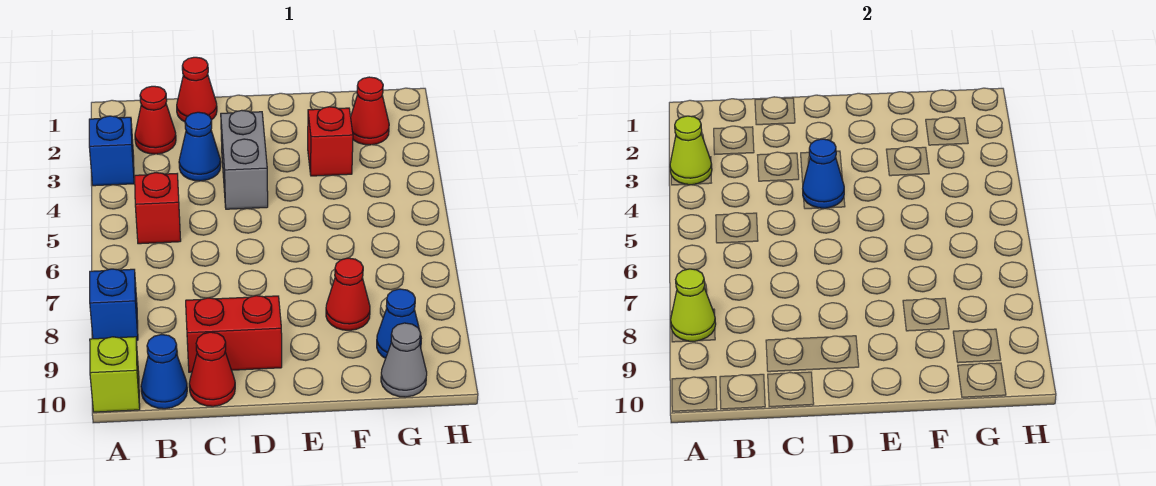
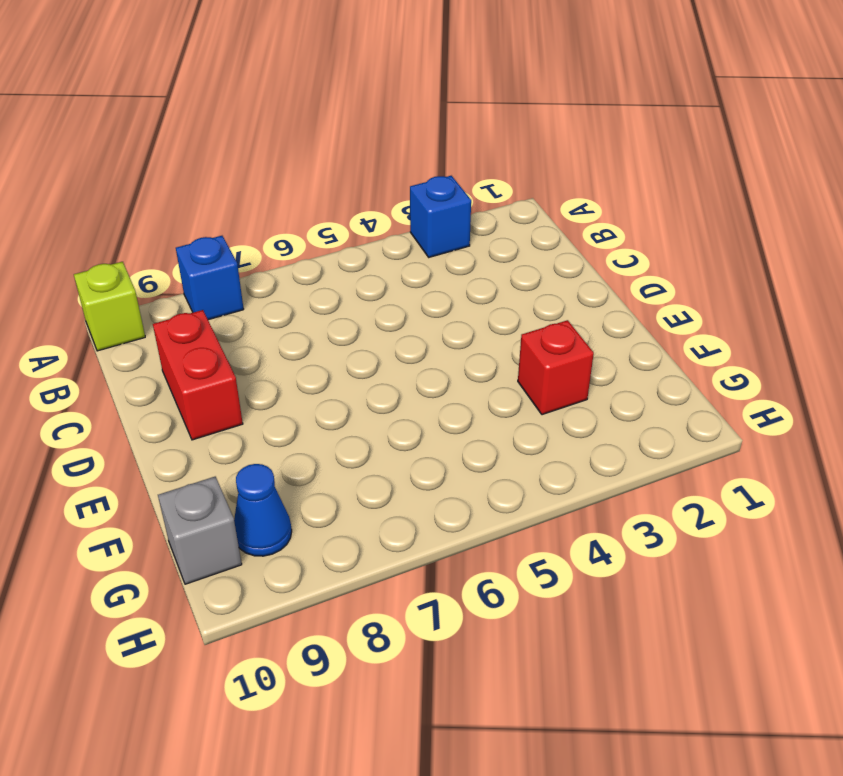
grey 1x1 brick [158,477,242,584] -> grey 1x1 cone [381,323,427,397]
none -> red 1x1 cone [135,86,176,154]
none -> red 1x1 brick [135,173,181,244]
none -> blue 1x1 cone [141,335,187,409]

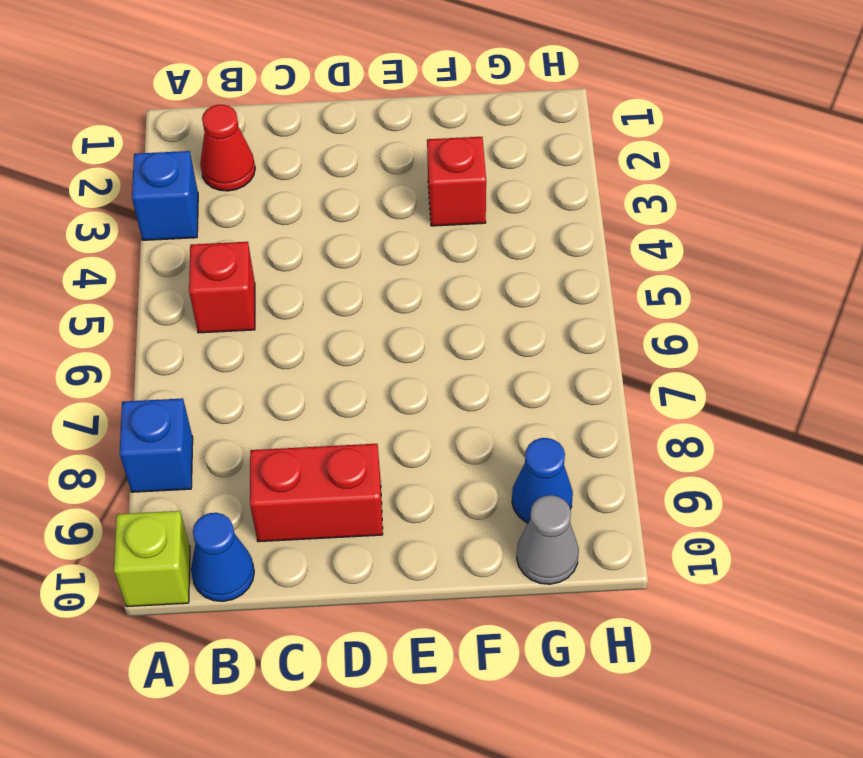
none -> red 1x1 cone [177,57,217,122]
none -> blue 1x1 cone [179,112,221,181]
none -> red 1x1 cone [189,332,235,406]

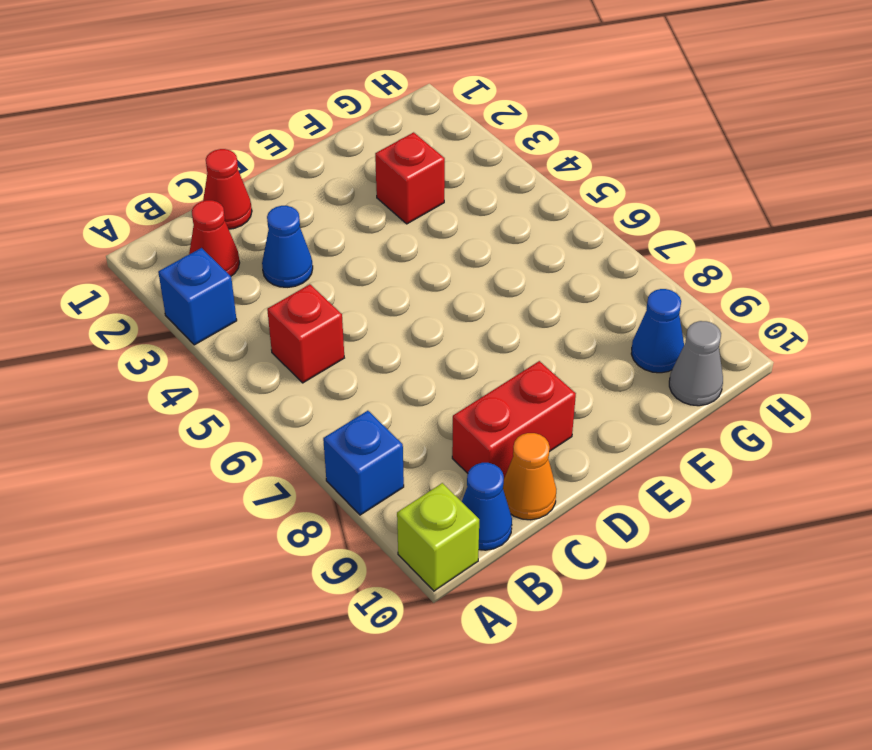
orange 1x1 cone [503,433,556,520] -> red 1x1 cone [189,332,235,406]
none -> grey 1x2 brick [221,110,268,209]
none -> red 1x1 cone [326,258,370,330]
none -> red 1x1 cone [351,77,389,145]

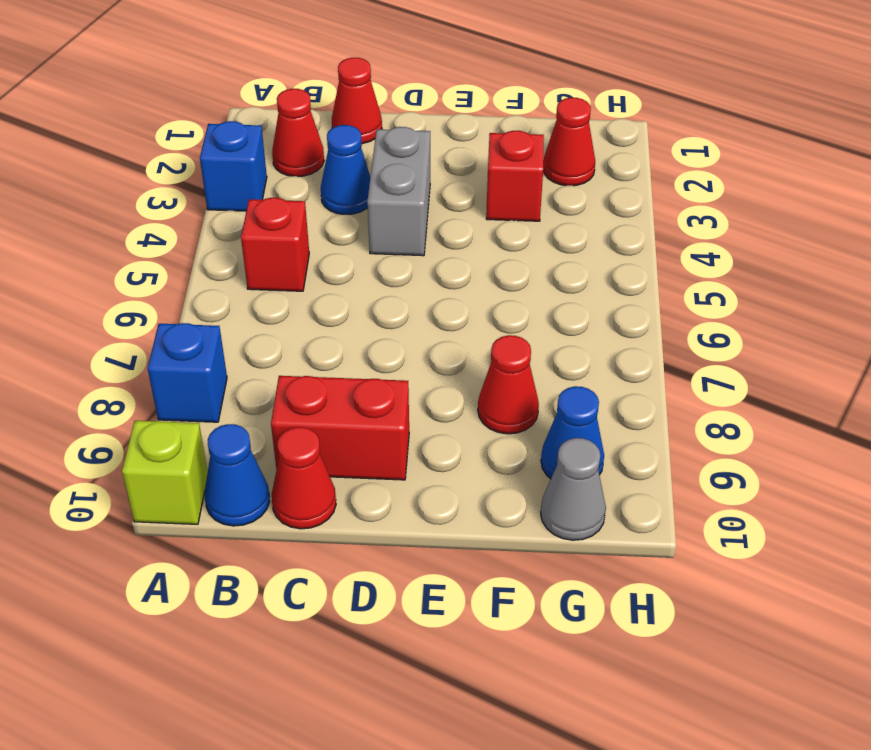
none -> lime 1x1 cone [670,116,712,185]
none -> lime 1x1 cone [671,269,716,341]
none -> blue 1x1 cone [803,139,844,208]

